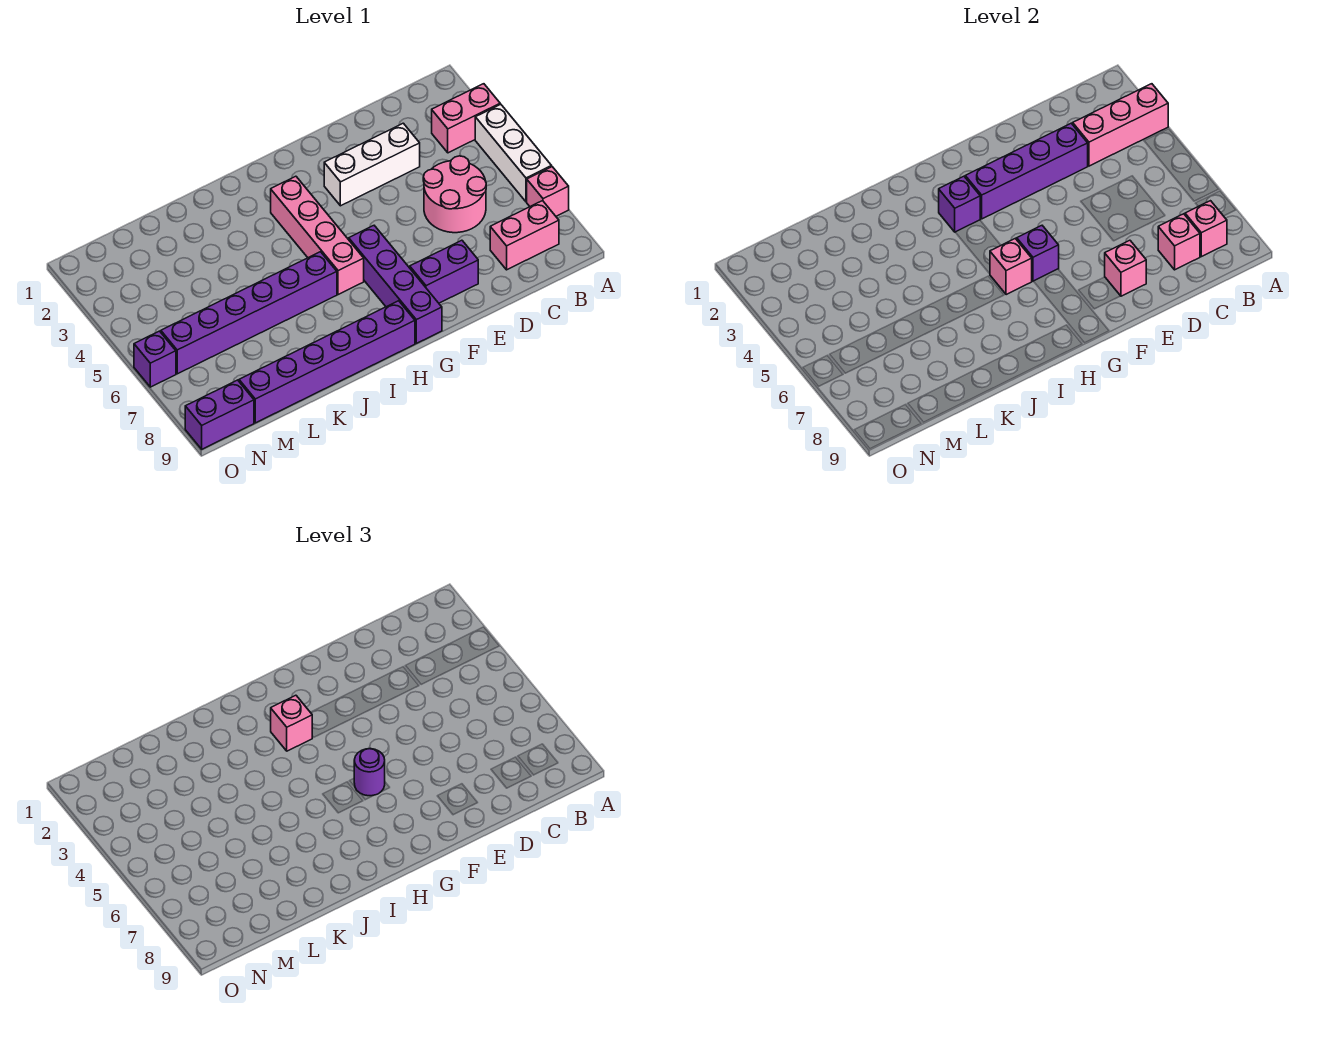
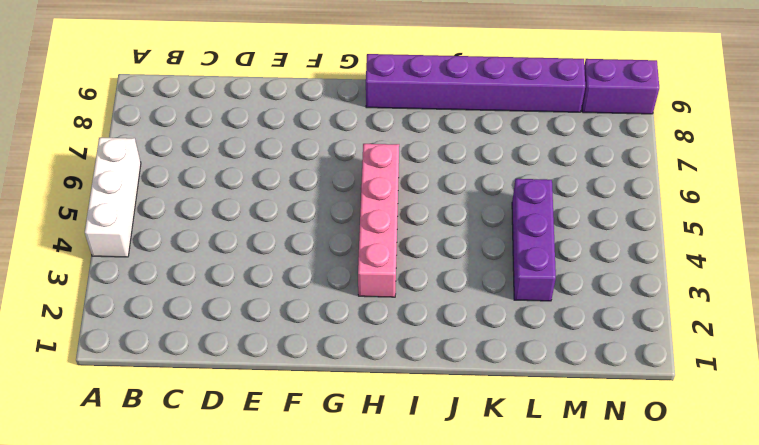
purple 1x3 brick [512,179,556,301] -> none
none -> pink 1x2 brick [432,84,500,153]
none -> pink 1x1 brick [527,167,569,216]
none -> pink 1x2 brick [490,201,559,270]

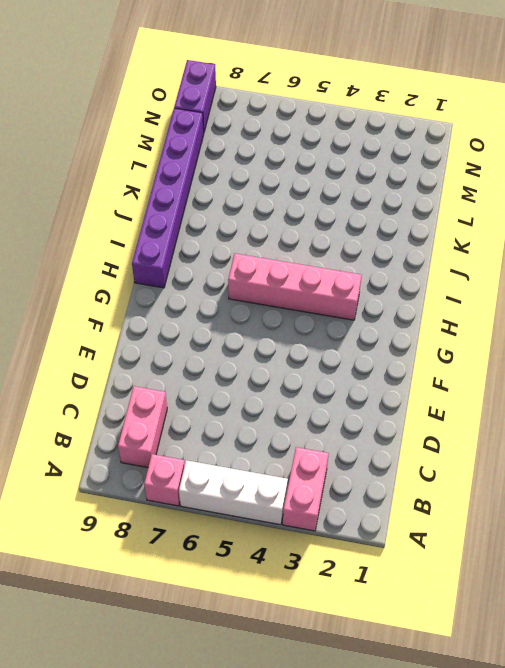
none -> pink 2x2 round brick [423,156,486,233]
none -> white 1x3 brick [324,123,420,206]
none -> purple 1x2 brick [410,240,478,303]

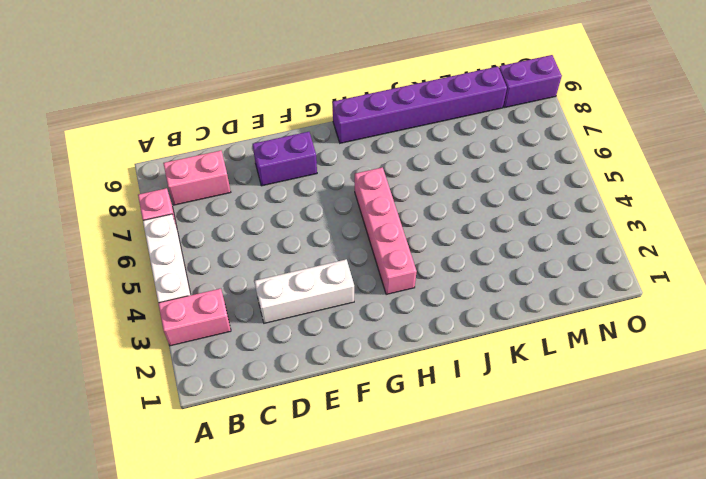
none -> pink 2x2 round brick [423,156,486,233]
none -> purple 1x4 brick [349,226,442,343]
none -> purple 1x6 brick [161,252,337,374]

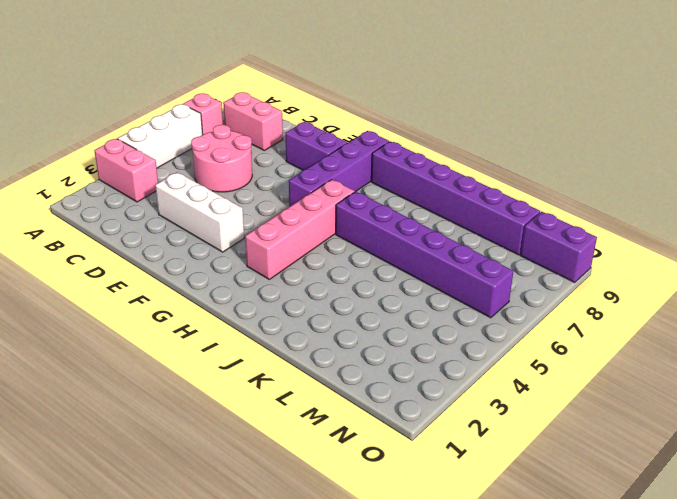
none -> purple 1x1 brick [134,331,176,387]
none -> pink 1x3 brick [1073,84,1168,166]
none -> pink 1x1 brick [1185,201,1227,257]

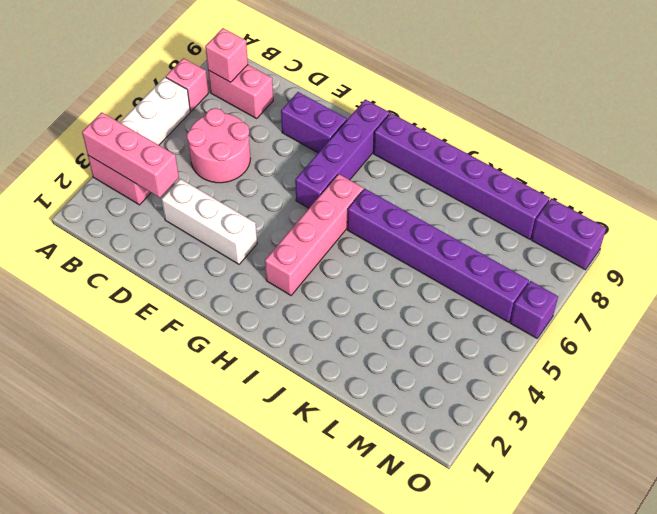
none -> pink 1x1 brick [1158,214,1200,270]
none -> purple 1x4 brick [965,123,1088,219]
none -> pink 1x1 brick [1105,240,1146,296]

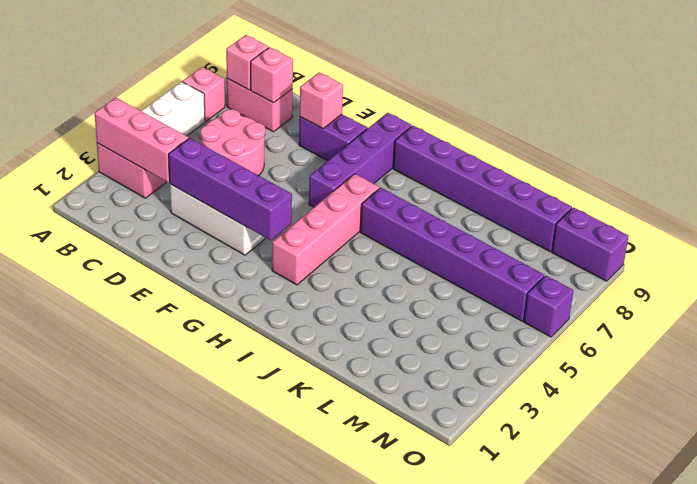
none -> purple 1x1 brick [1017,226,1059,281]
none -> purple 1x1 brick [939,176,980,232]
none -> pink 1x1 brick [990,239,1032,295]

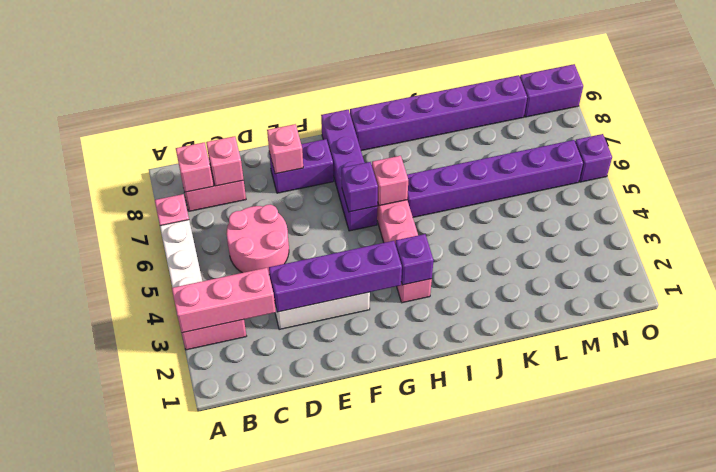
none -> purple 1x1 round brick [354,749,385,796]
none -> pink 1x1 brick [271,695,312,751]

